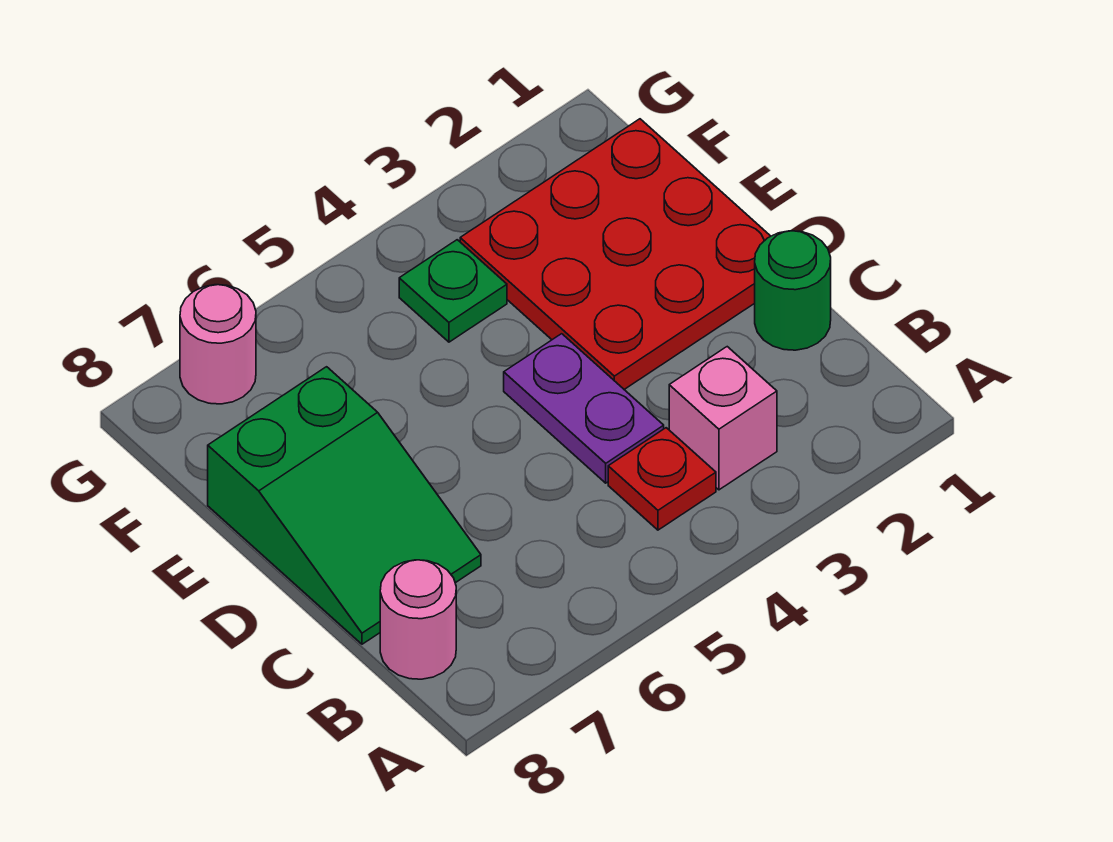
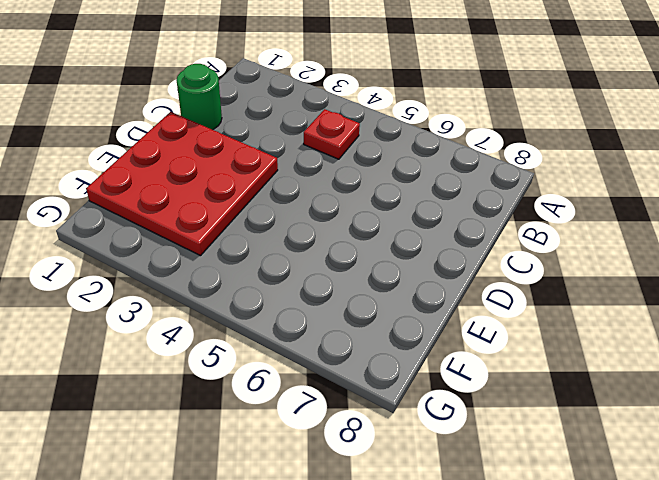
none -> pink 1x1 brick [669,347,777,490]
none -> pink 1x1 round brick [380,560,456,679]

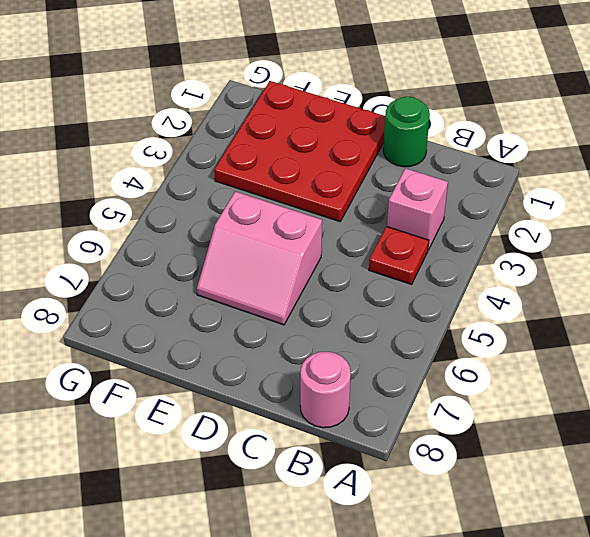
pink 2x2 slope [197,191,322,325] -> none
none -> purple 1x2 plate [504,334,664,483]
none -> green 2x3 slope [208,367,481,644]

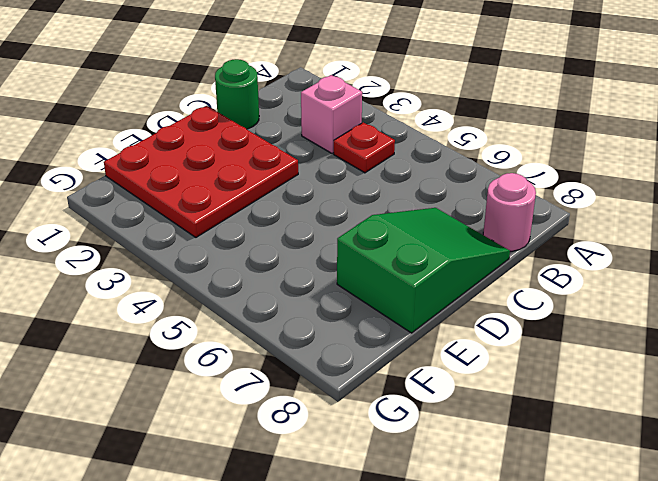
none -> purple 1x2 plate [504,334,664,483]
none -> green 1x1 plate [399,240,507,342]

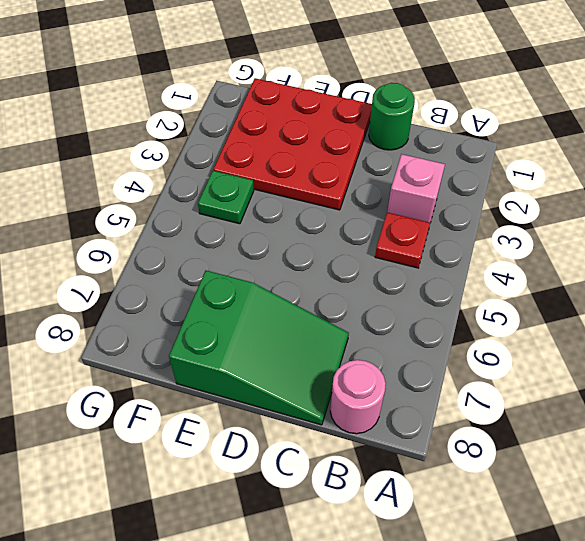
none -> purple 1x2 plate [504,334,664,483]
none -> pink 1x1 round brick [180,285,256,404]

